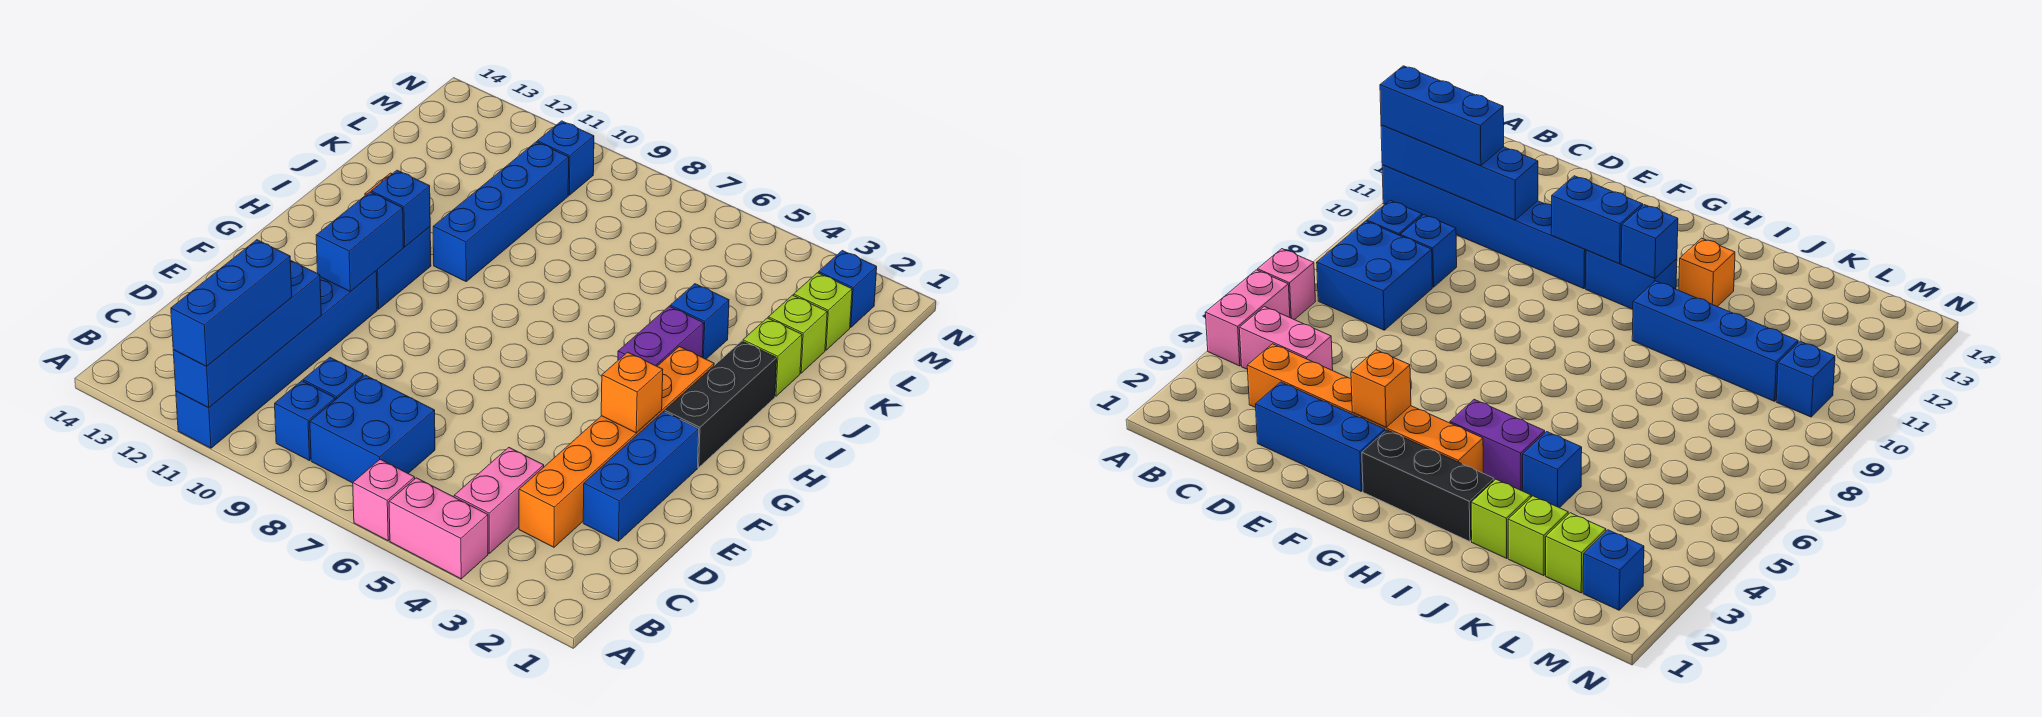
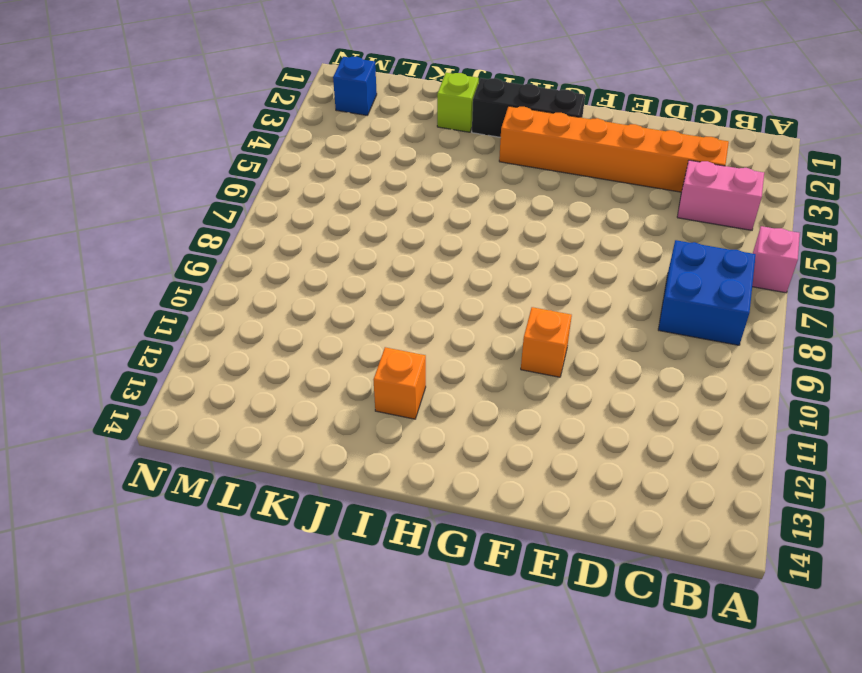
orange 1x1 brick [521,307,572,377] -> orange 1x1 brick moved to [601,352,663,433]
none -> pink 1x2 brick [389,478,488,579]
none -> blue 1x6 brick [176,271,377,448]
none -> blue 1x1 brick [275,381,335,461]

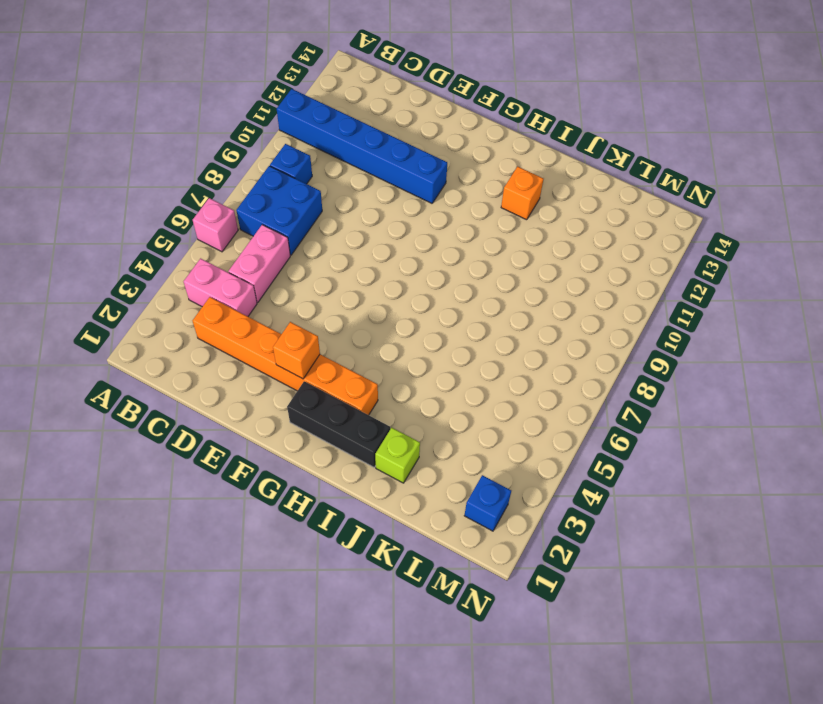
pink 1x2 brick [228,225,290,302] -> pink 1x2 brick moved to [389,478,488,579]
none -> blue 1x1 brick [303,358,363,400]
none -> blue 1x3 brick [583,412,699,541]
none -> blue 1x2 brick [376,227,431,309]

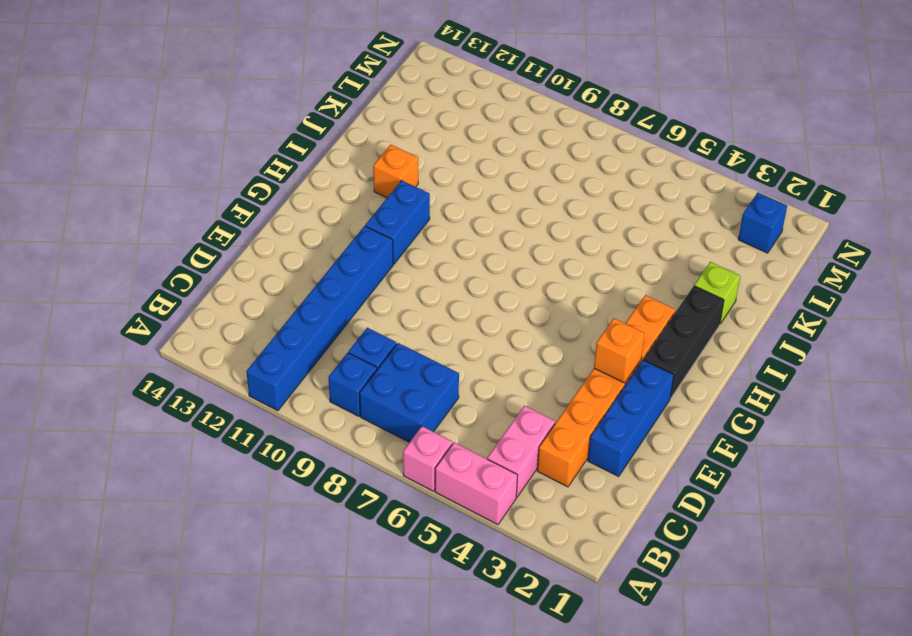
none -> purple 1x2 brick [618,306,704,366]
none -> blue 1x4 brick [433,142,569,281]
none -> blue 1x1 brick [670,284,729,359]

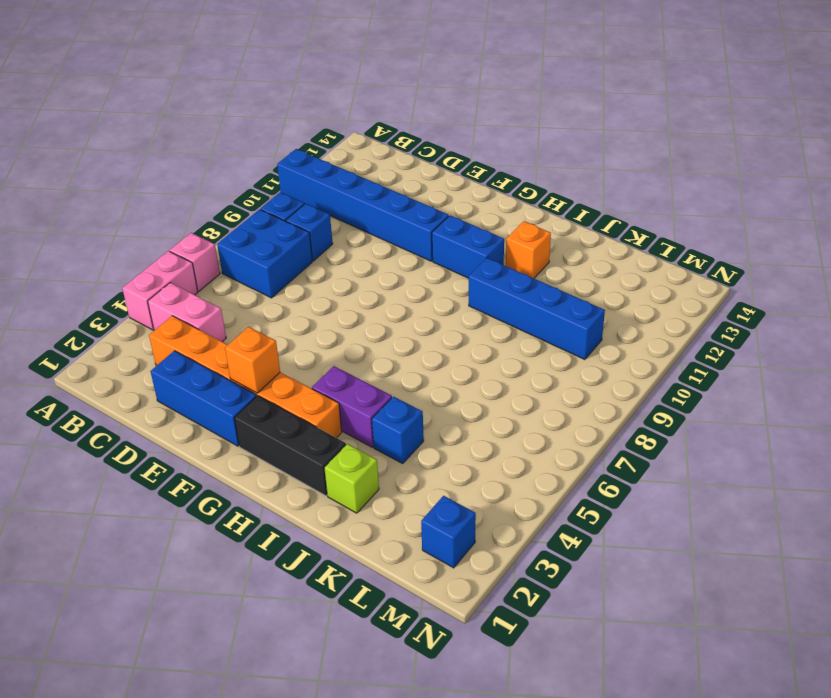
none -> lime 1x1 brick [768,295,827,373]
none -> lime 1x1 brick [794,273,852,350]
none -> blue 1x1 brick [537,121,594,195]

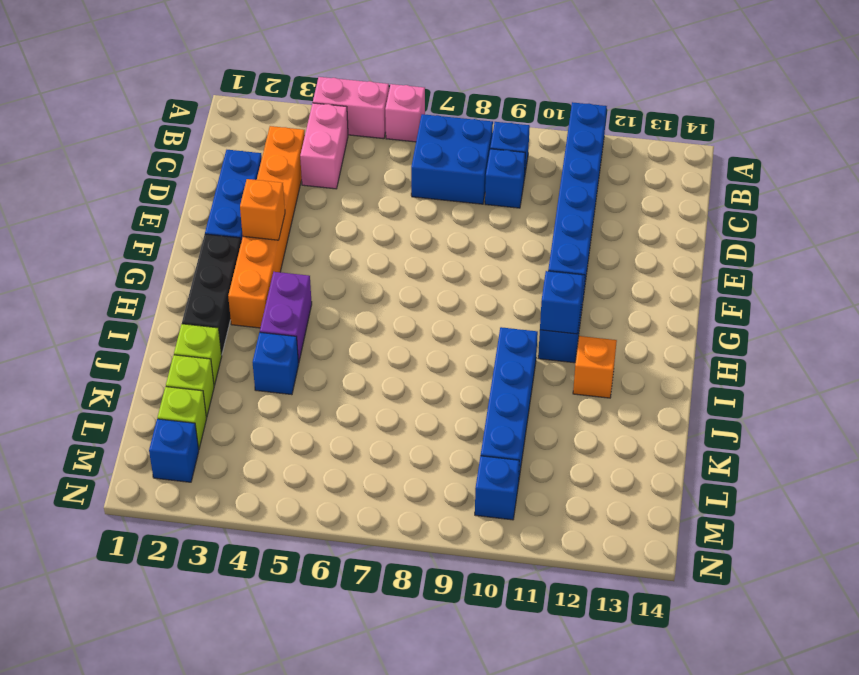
none -> blue 1x4 brick [173,260,321,408]
none -> blue 1x2 brick [316,192,403,292]
none -> blue 1x3 brick [171,240,292,366]

